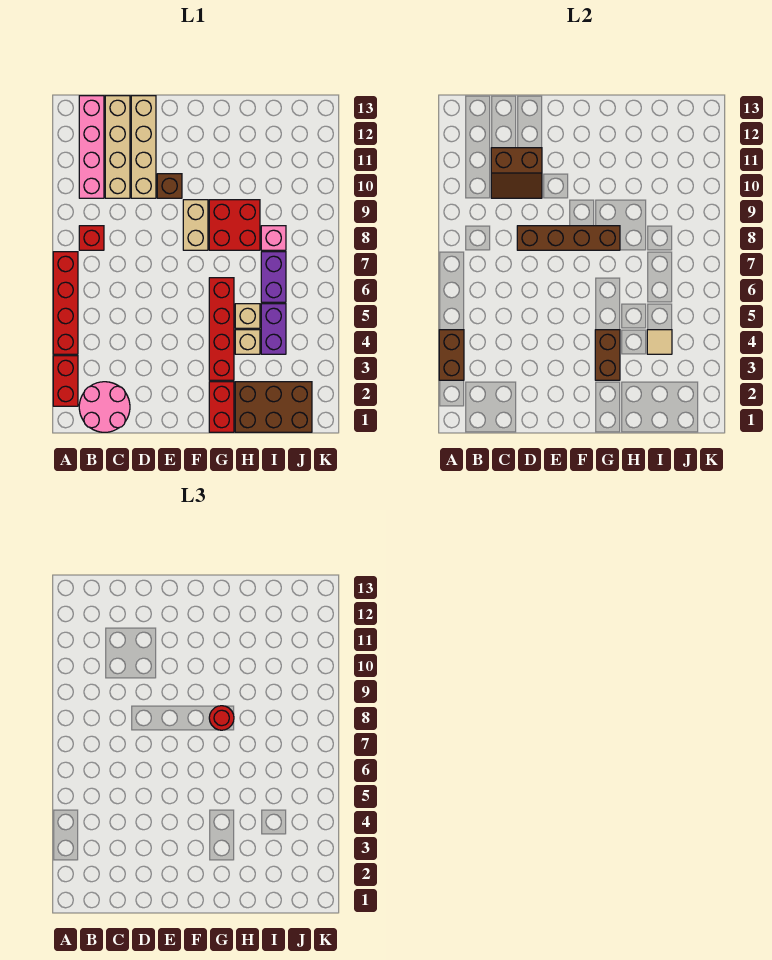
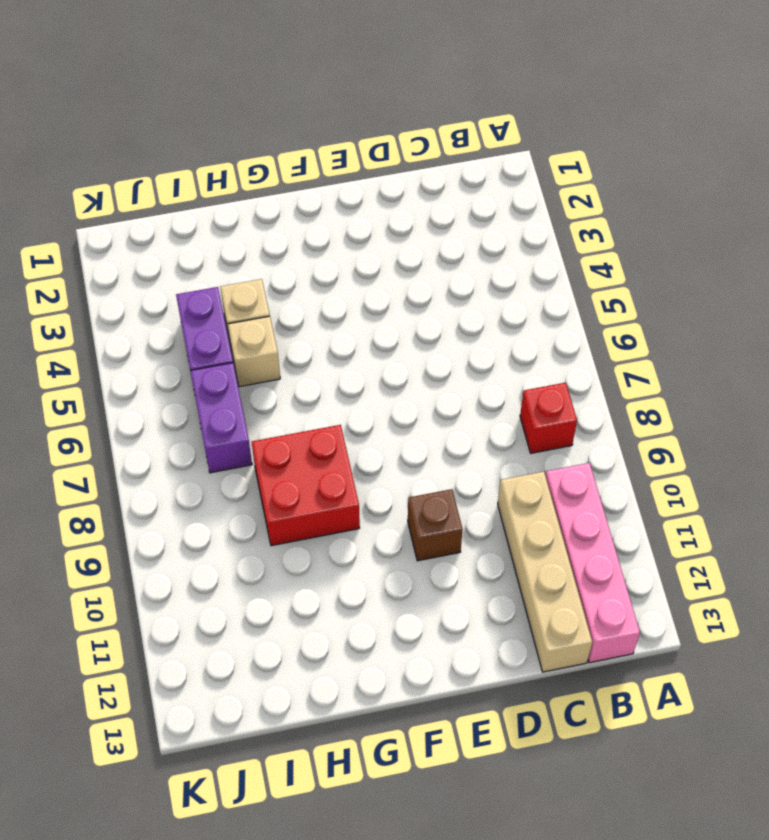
none -> red 1x2 brick [53,356,78,406]
none -> red 1x4 brick [53,252,78,354]
none -> pink 2x2 round brick [79,382,130,432]

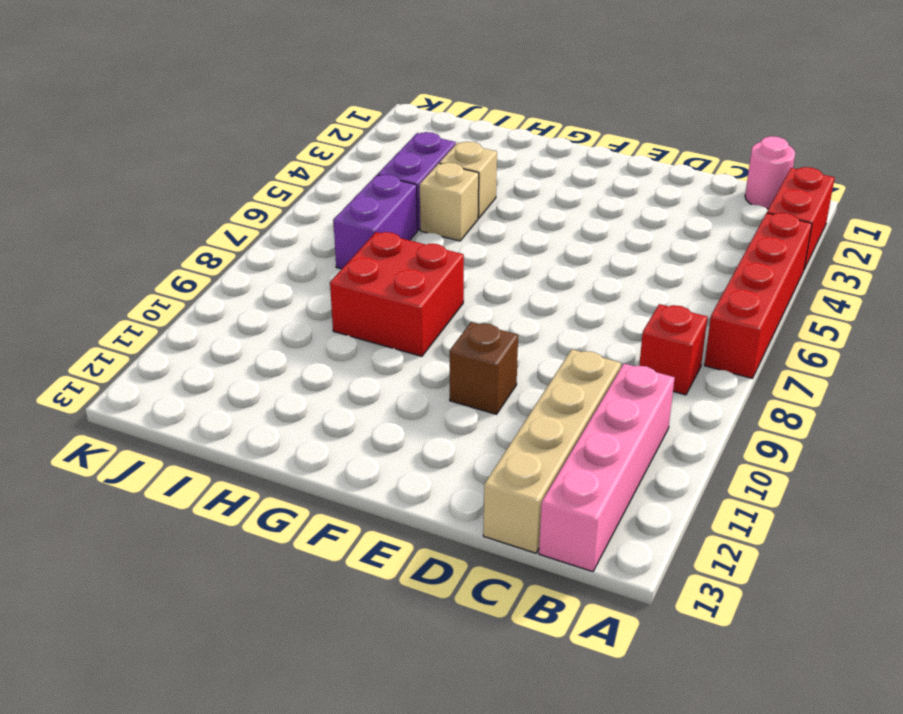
pink 1x1 round brick [745,136,795,209] -> pink 2x2 round brick [79,382,130,432]
none -> tan 1x4 brick [131,96,156,198]
none -> tan 1x2 brick [183,200,208,250]
none -> red 1x2 brick [209,382,234,432]

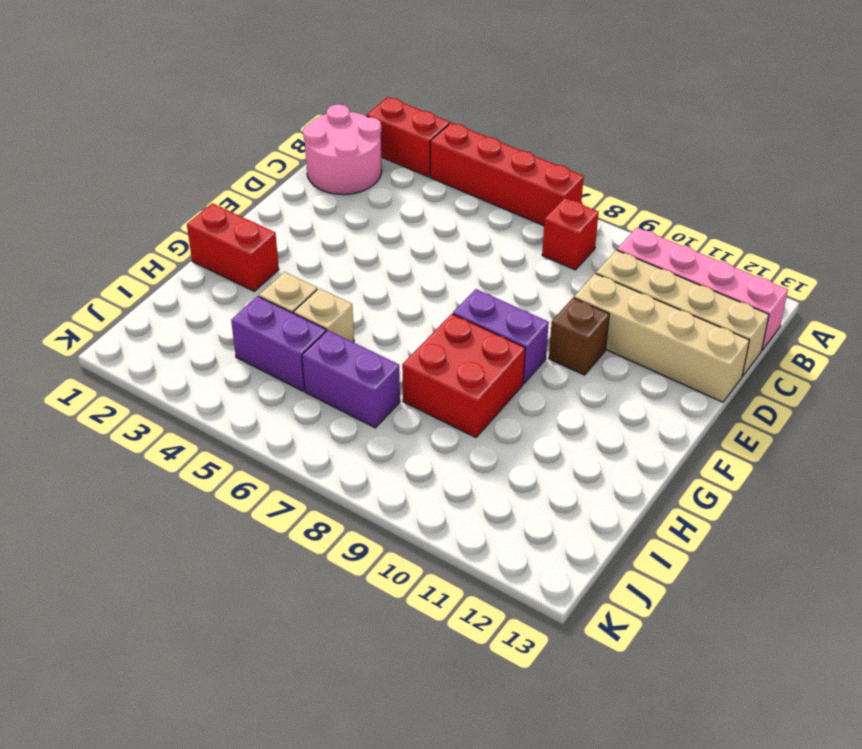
purple 1x2 brick [453,289,549,383] -> tan 1x2 brick [183,200,208,250]
none -> red 1x4 brick [209,278,234,380]
none -> brown 2x3 brick [235,382,312,432]
none -> pink 1x1 brick [261,226,286,250]

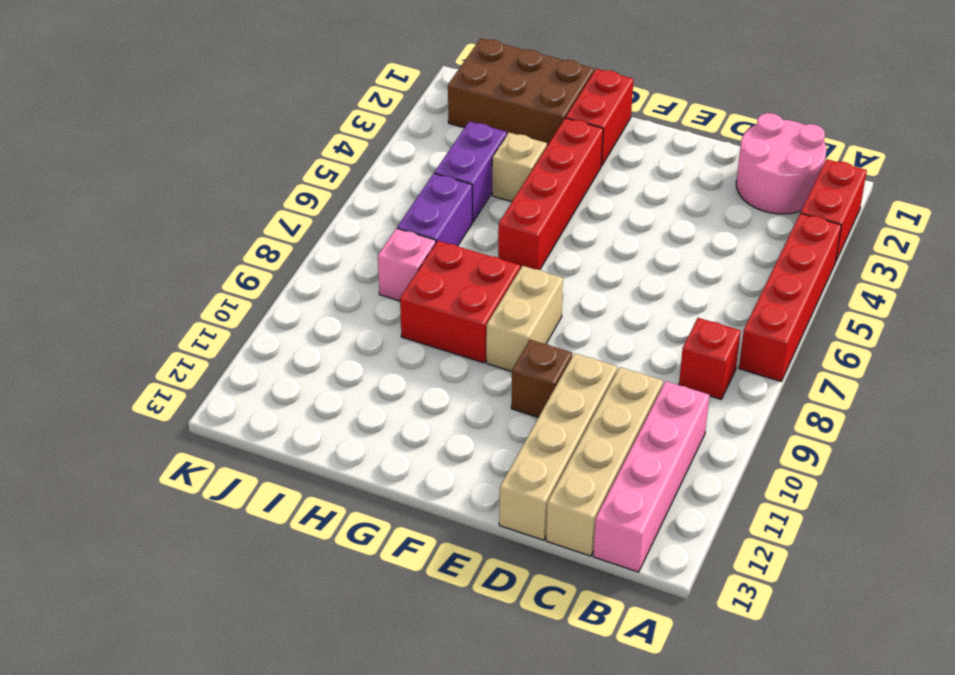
none -> tan 1x1 brick [235,304,260,328]
none -> brown 1x2 brick [439,330,464,380]
none -> brown 2x2 slope [491,148,542,198]

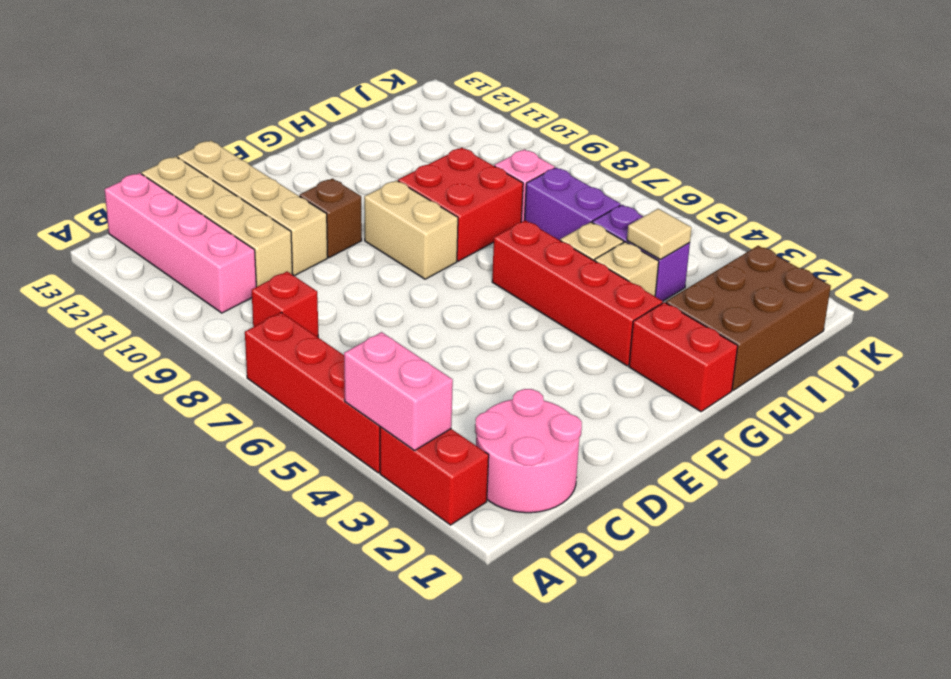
pink 1x2 brick [344,332,453,450] -> brown 1x2 brick [439,330,464,380]
none -> brown 2x2 slope [491,148,542,198]
none -> brown 1x4 brick [517,226,620,250]
none -> brown 1x2 brick [595,330,620,380]

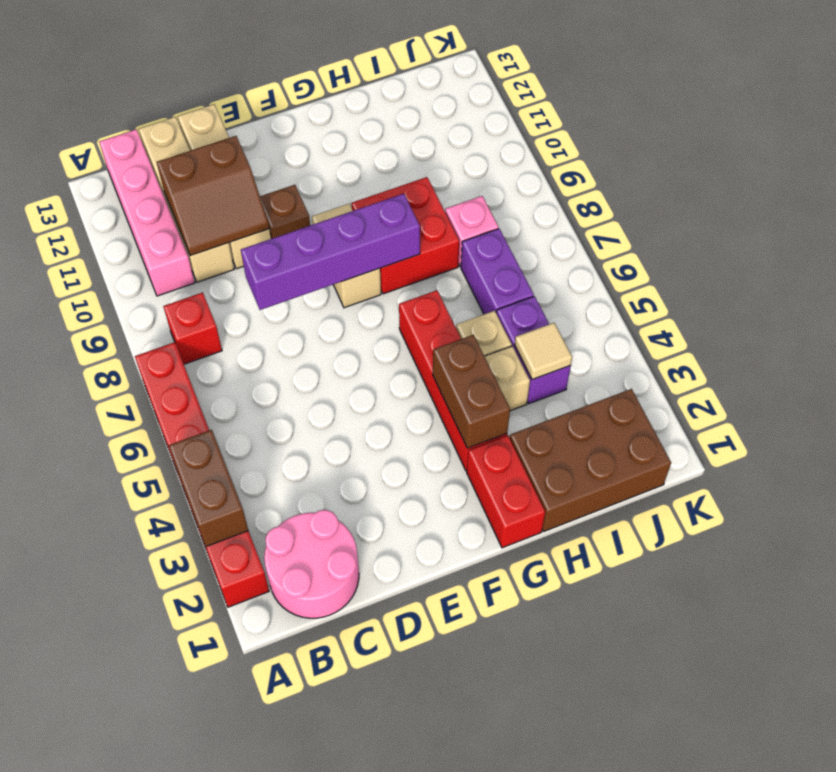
purple 1x4 brick [241,194,420,310] -> brown 1x4 brick [517,226,620,250]
none -> red 1x1 round brick [209,706,234,730]

